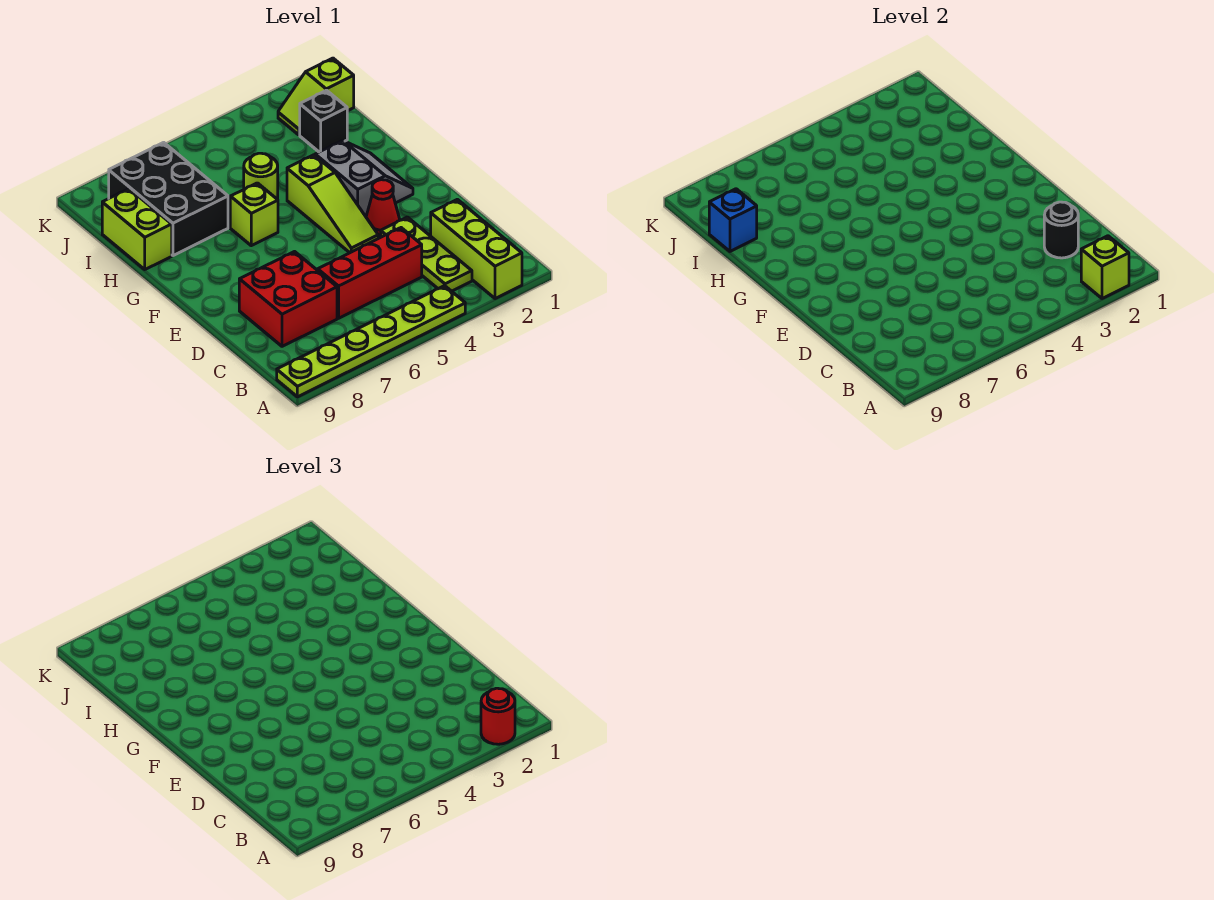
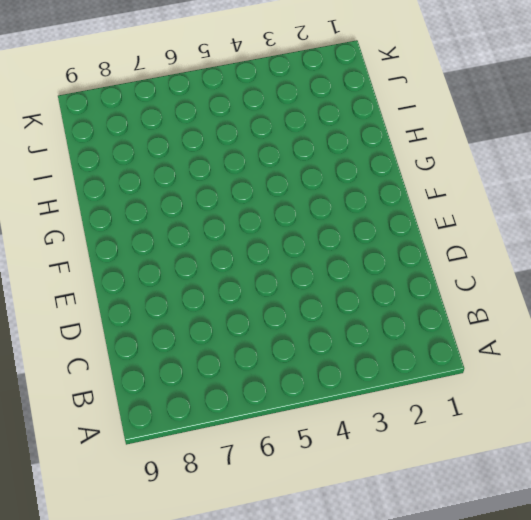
none -> lime 1x3 brick [431,199,522,299]
none -> lime 1x6 plate [277,286,465,397]
none -> lime 1x3 plate [381,217,472,291]

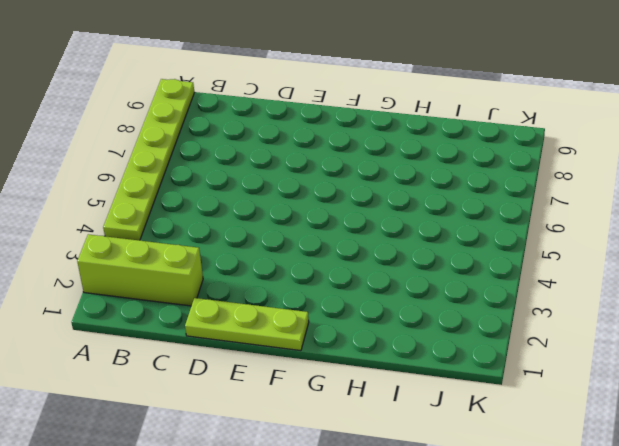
lime 1x3 plate [185,298,309,351] -> lime 1x3 plate moved to [381,217,472,291]
none -> red 1x3 brick [318,228,422,318]
none -> red 2x2 brick [239,252,337,346]
none -> red 1x1 cone [366,180,400,235]

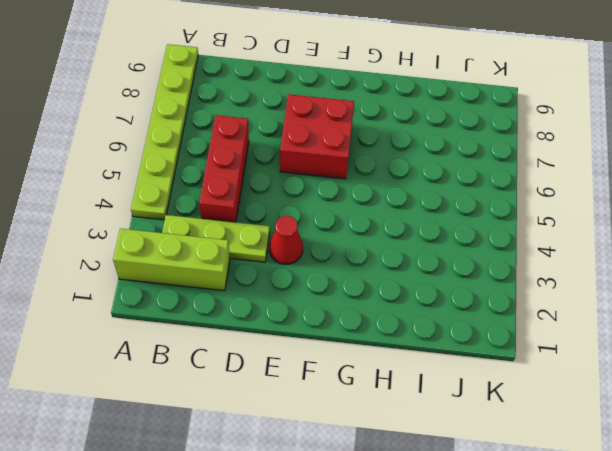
red 2x2 brick [280,94,354,179] -> red 2x2 brick moved to [239,252,337,346]
none -> lime 1x3 slope [287,155,378,253]
none -> grey 2x2 slope [315,140,413,216]
none -> lime 1x1 brick [230,183,278,246]

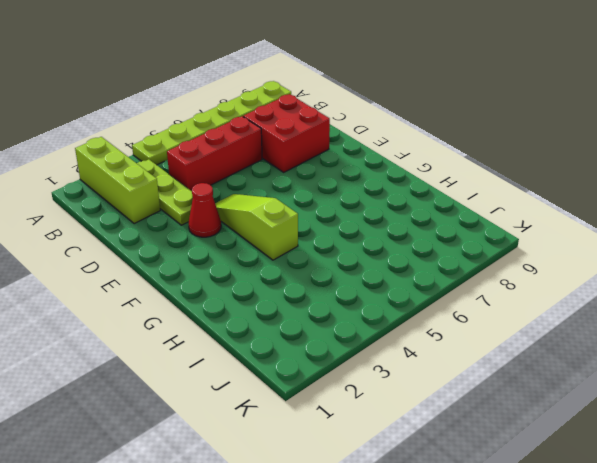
none -> grey 2x2 slope [315,140,413,216]
none -> lime 1x1 brick [230,183,278,246]
none -> lime 1x1 round brick [244,153,278,199]

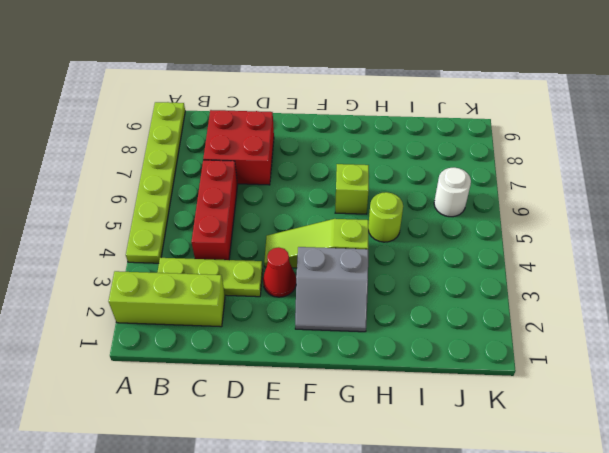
white 1x1 round brick [434,168,471,217] -> none
none -> black 2x3 brick [109,142,228,256]
none -> lime 1x2 brick [102,189,172,269]
none -> black 1x1 brick [300,90,347,152]

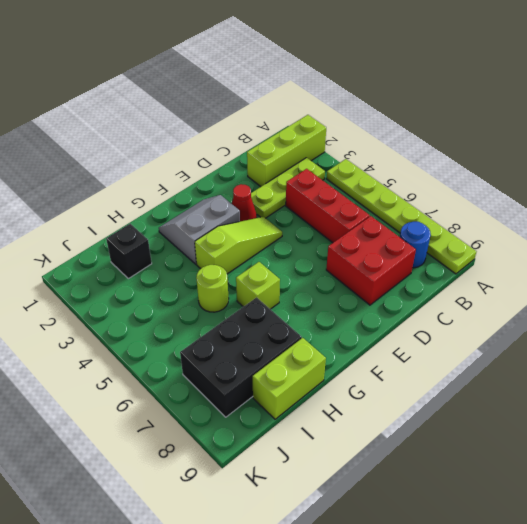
blue 1x1 round brick [400,222,431,268] -> none
none -> lime 1x2 slope [278,58,354,135]
none -> lime 1x1 brick [1081,236,1129,299]
none -> black 1x1 round brick [1044,202,1078,258]

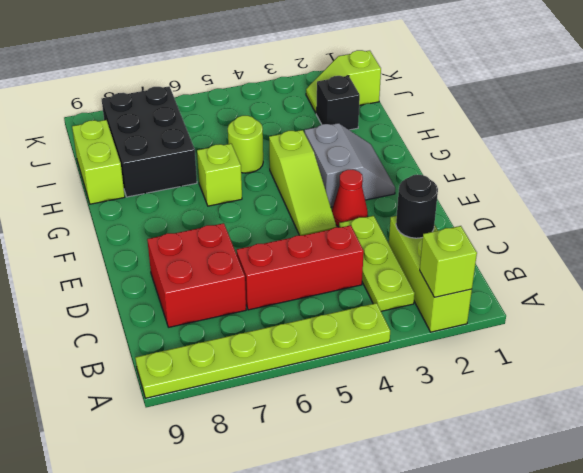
none -> blue 1x1 brick [709,189,757,251]
none -> red 1x1 round brick [481,688,515,744]

